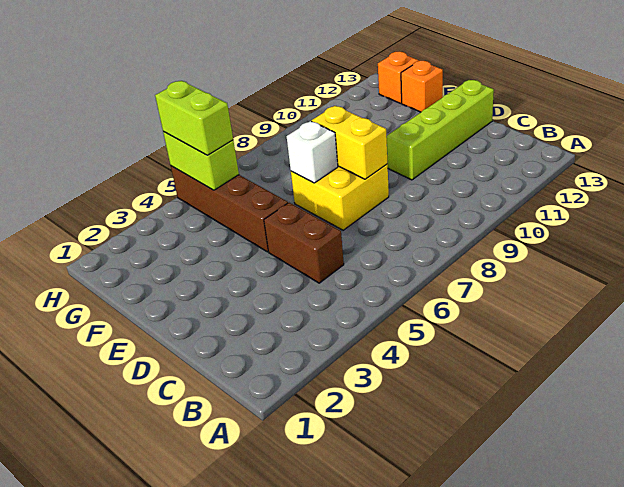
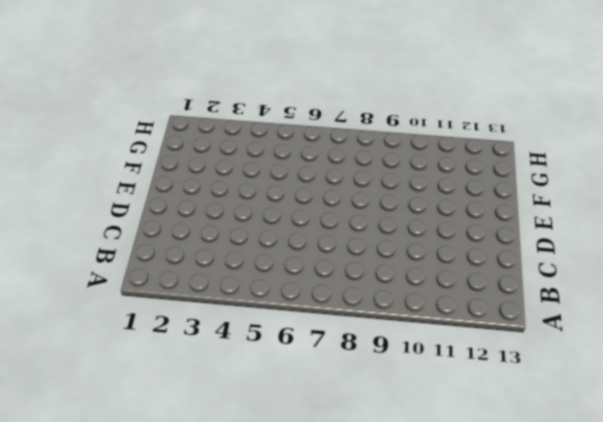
none -> brown 1x2 brick [264,203,344,283]
none -> yellow 2x2 brick [291,164,389,230]

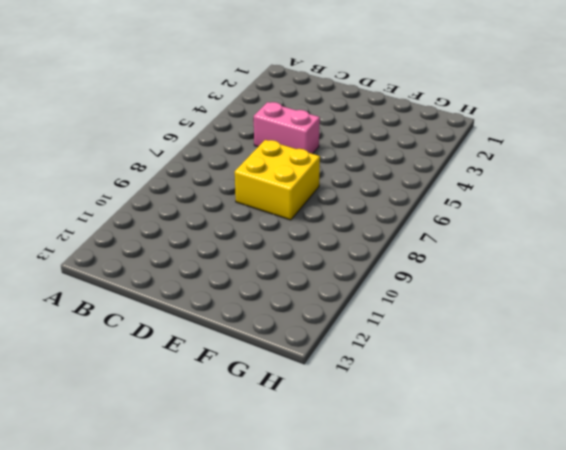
pink 1x2 brick [254,102,320,154] -> brown 1x2 brick [264,203,344,283]
none -> lime 1x4 brick [387,80,494,180]
none -> brown 1x4 brick [171,166,288,252]

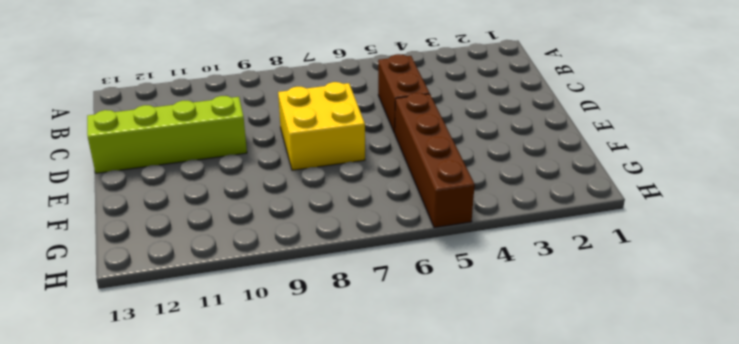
none -> orange 1x1 brick [401,61,443,112]
none -> orange 1x1 brick [378,51,419,103]

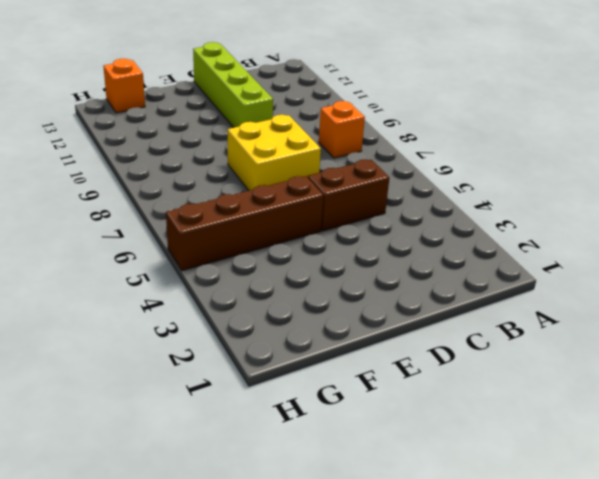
orange 1x1 brick [319,101,365,158] -> orange 1x1 brick moved to [401,61,443,112]
none -> yellow 1x2 brick [312,106,388,179]
none -> white 1x1 brick [287,121,338,183]

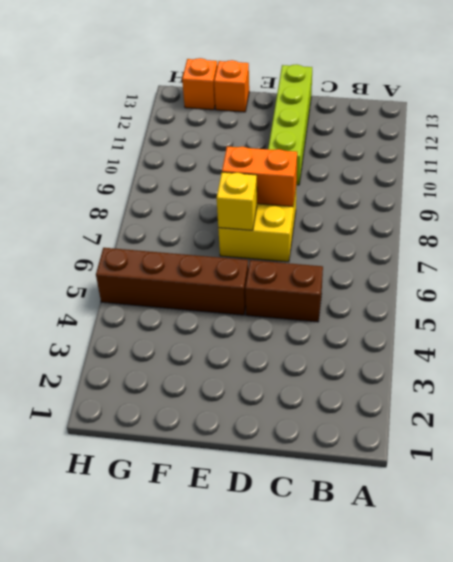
orange 1x2 brick [222,146,297,206] -> yellow 1x2 brick [312,106,388,179]
yellow 1x1 brick [217,172,257,230] -> white 1x1 brick [287,121,338,183]
none -> lime 1x2 brick [163,131,239,190]
none -> lime 1x2 brick [155,81,233,155]

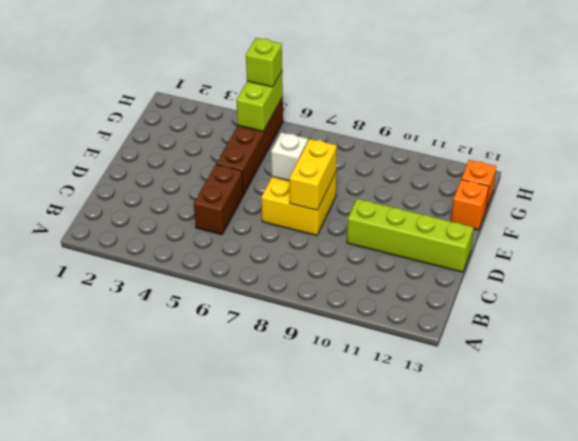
lime 1x1 brick [246,38,282,87] -> lime 1x2 brick [155,81,233,155]

